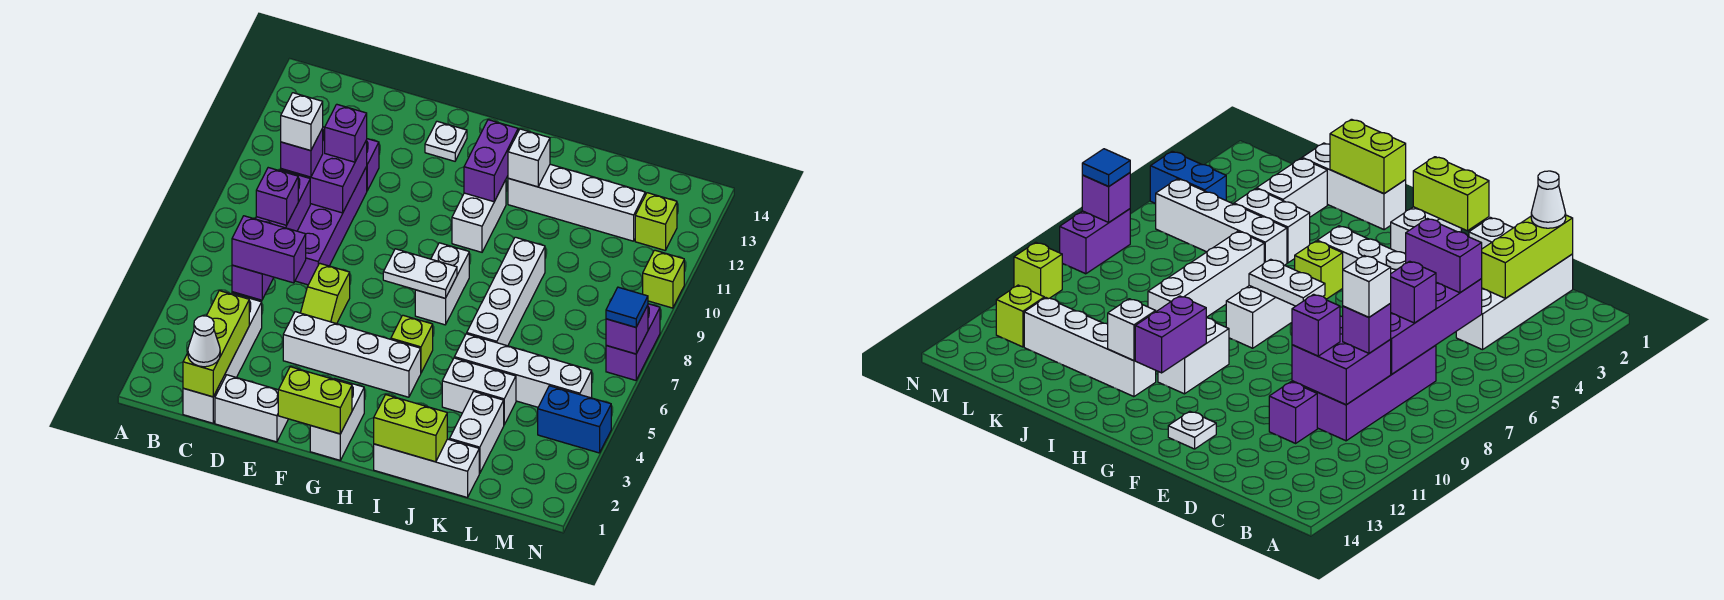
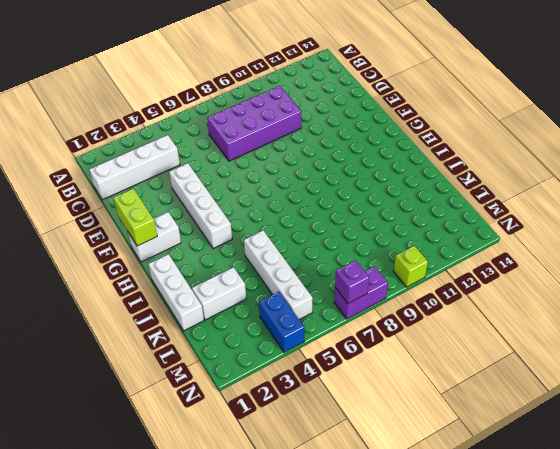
none -> white 1x2 brick [215,375,288,442]
none -> purple 1x1 brick [367,139,379,190]
none -> lime 1x2 slope [301,263,350,324]
none -> white 1x1 plate [425,121,467,161]

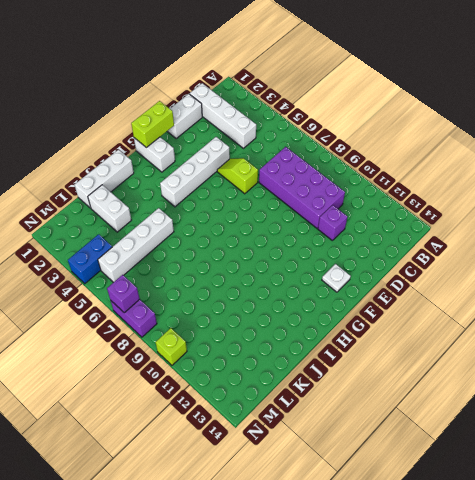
none -> lime 1x1 brick [391,315,433,373]
none -> white 1x2 brick [415,243,469,325]
none -> white 1x2 brick [452,180,506,252]
none -> white 1x4 brick [508,164,645,241]

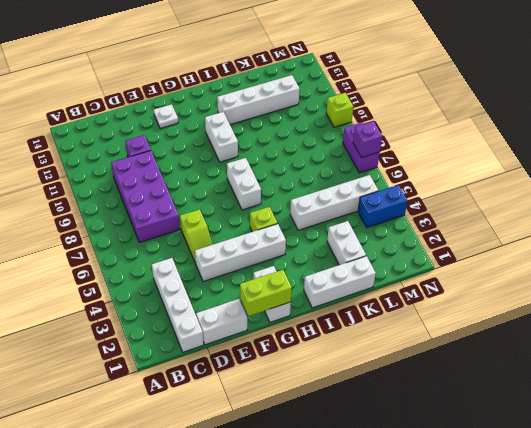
none -> white 1x2 brick [442,358,516,424]
none -> white 1x4 brick [467,237,545,346]
none -> lime 1x1 brick [635,193,677,250]
none -> lime 1x3 brick [183,291,249,397]

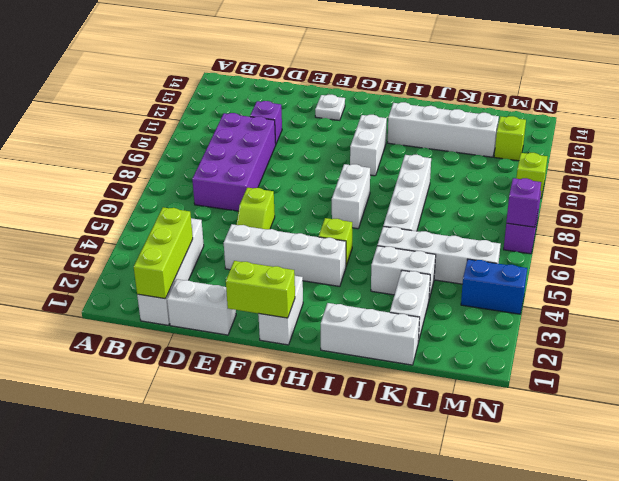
none -> purple 1x4 brick [232,170,310,300]
none -> purple 2x2 brick [281,127,367,213]
none -> white 1x2 plate [383,249,457,298]
none -> purple 1x2 brick [464,120,518,202]

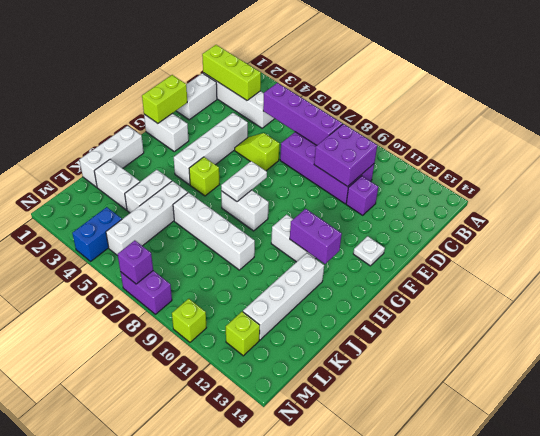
none -> lime 1x2 brick [374,395,447,462]
none -> white 1x1 brick [508,129,550,187]
none -> white 1x1 cone [188,316,220,367]
none -> purple 1x2 brick [232,216,306,283]

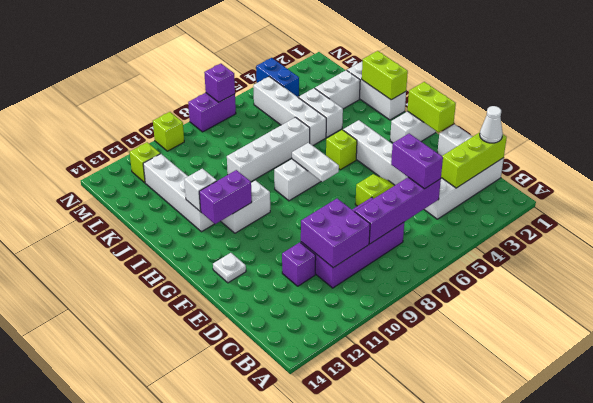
none -> purple 1x1 brick [256,168,298,225]
none -> purple 1x1 brick [281,129,323,177]
none -> purple 1x1 brick [325,104,367,162]
none -> blue 1x1 tile [606,287,648,327]

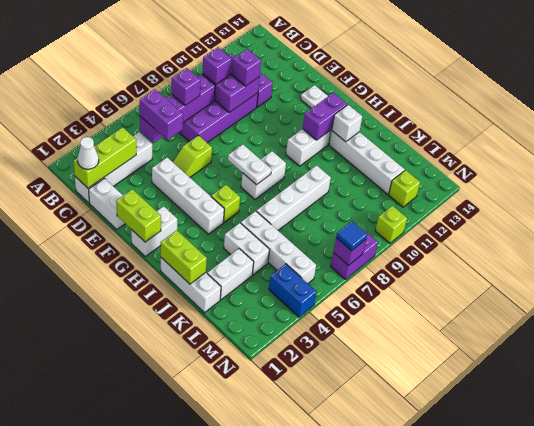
none -> white 1x1 brick [281,93,323,151]

